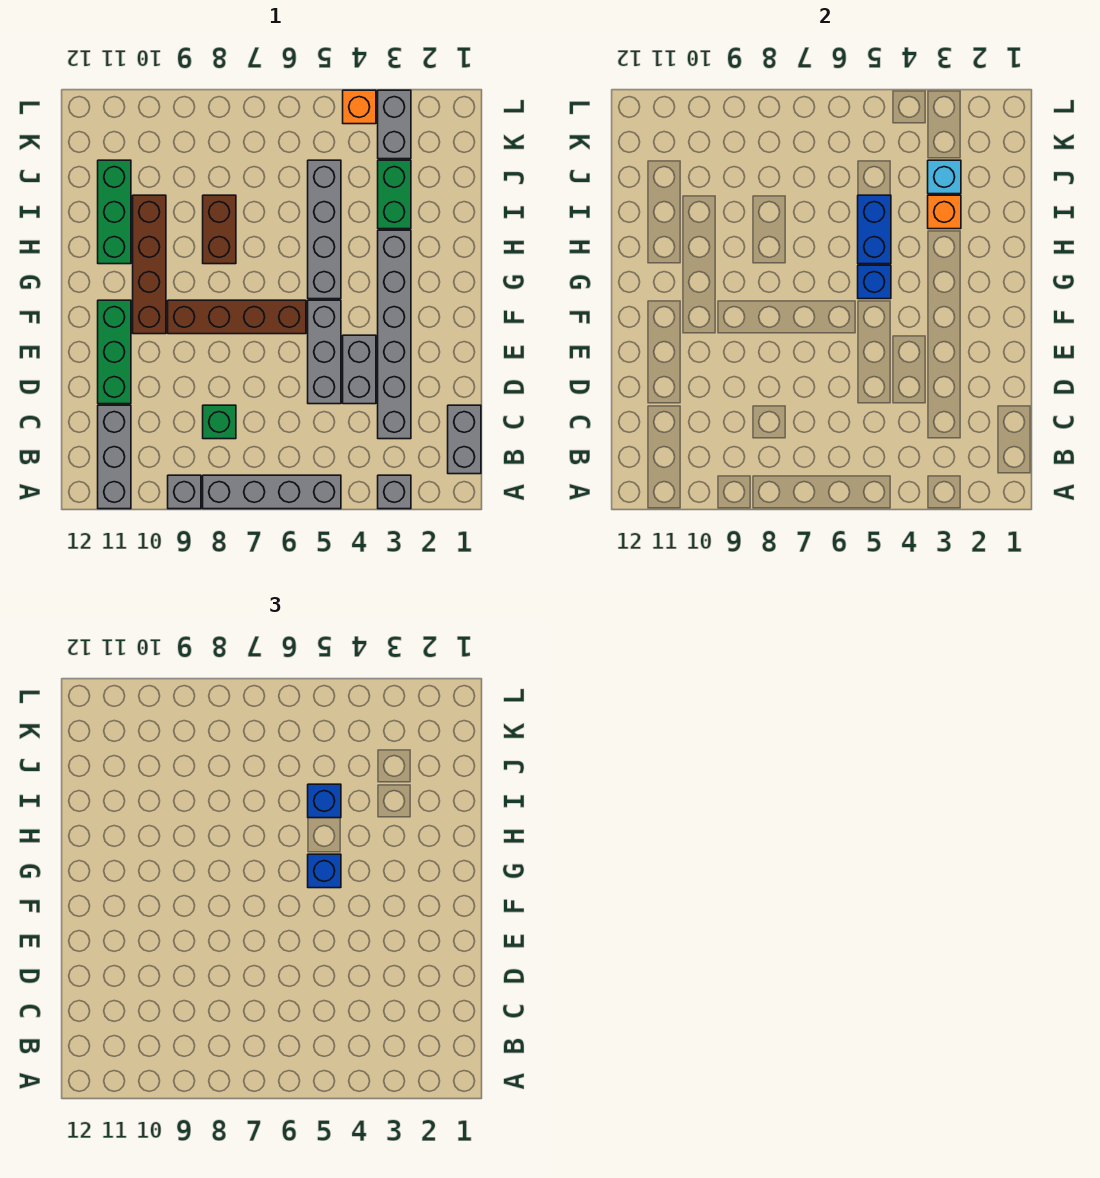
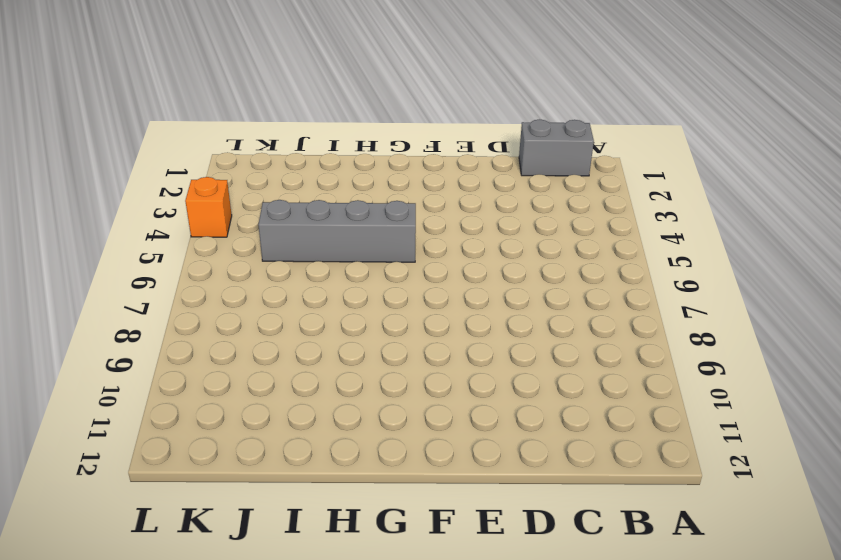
none -> grey 1x1 brick [378,475,411,509]
none -> grey 1x4 brick [203,475,341,509]
none -> grey 1x1 brick [168,475,201,509]

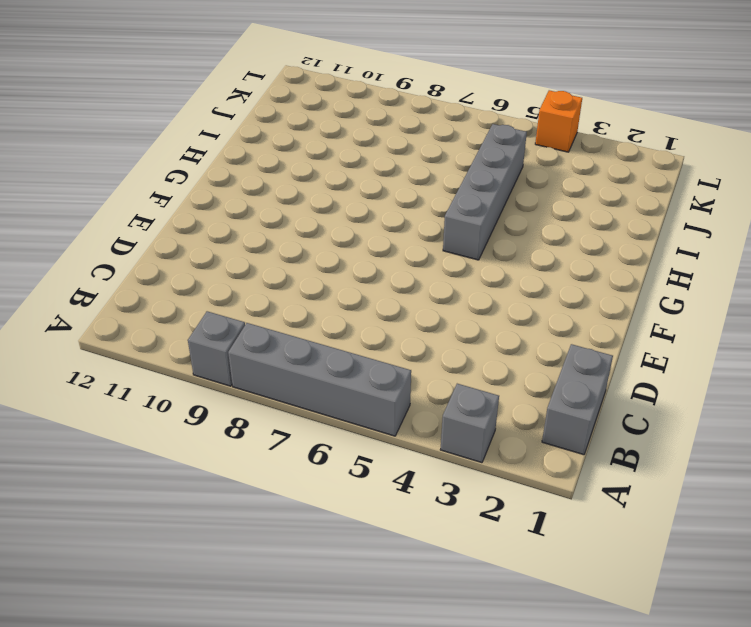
none -> grey 1x3 brick [98,405,131,509]
none -> grey 1x6 brick [378,230,411,439]
none -> green 1x1 brick [203,405,236,439]

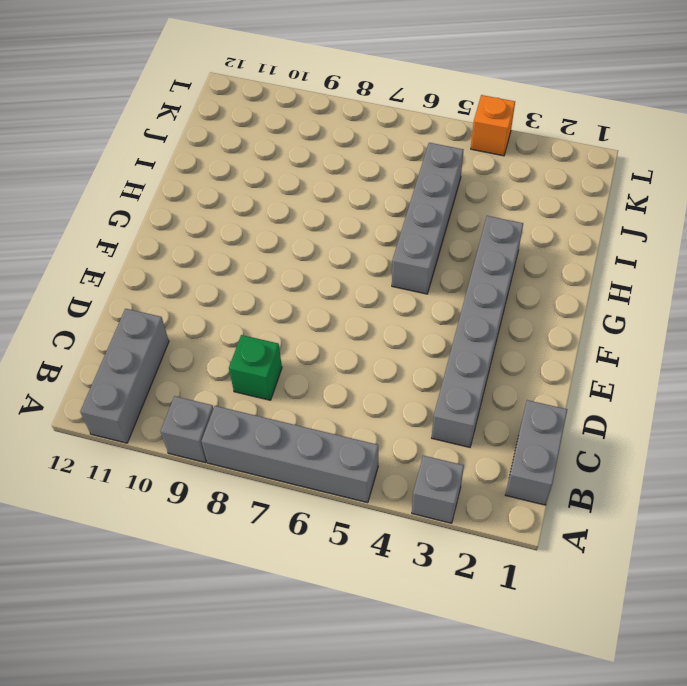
none -> grey 1x2 brick [343,335,376,404]
none -> grey 1x3 brick [308,300,341,404]
none -> green 1x3 brick [98,300,131,404]

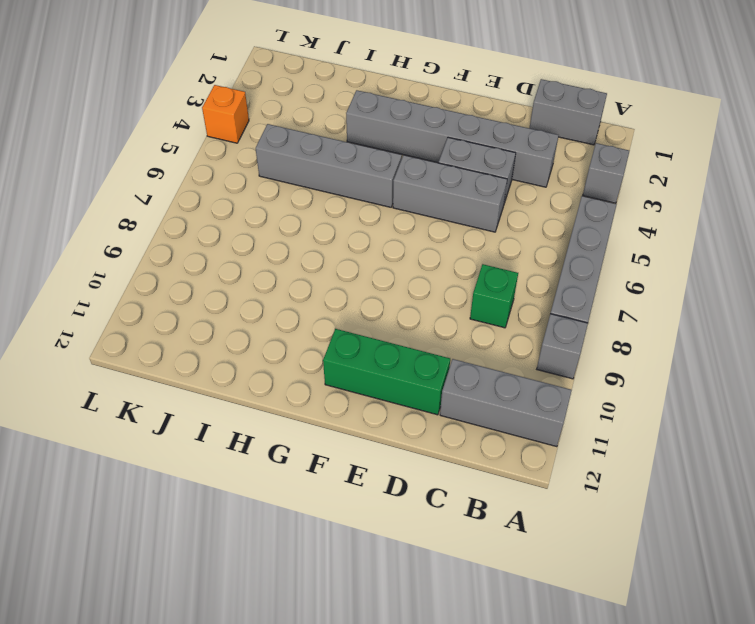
none -> brown 1x4 brick [168,300,306,334]
none -> brown 1x4 brick [133,195,166,334]
none -> brown 1x2 brick [203,195,236,264]

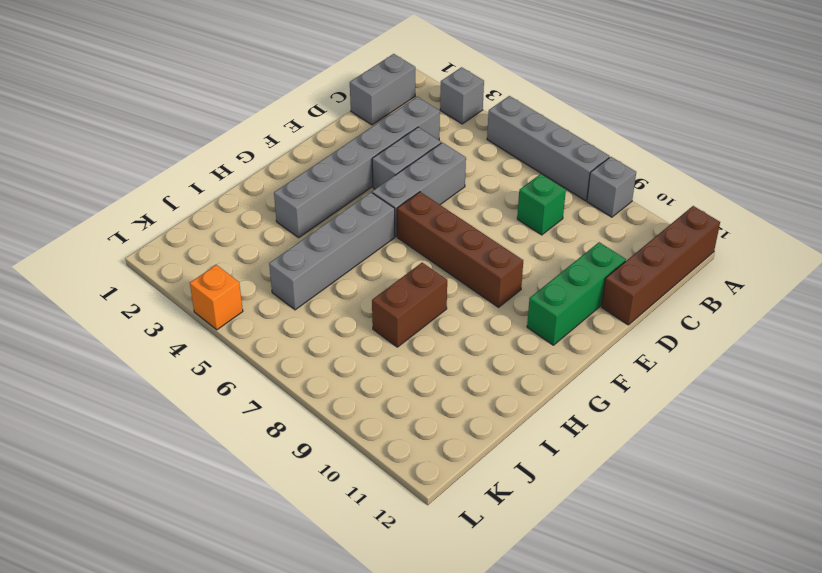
brown 1x4 brick [602,206,720,325] -> brown 1x4 brick moved to [133,195,166,334]
none -> grey 1x3 brick [98,405,131,509]
none -> green 1x3 brick [98,160,131,264]
none -> green 1x2 brick [378,160,411,229]

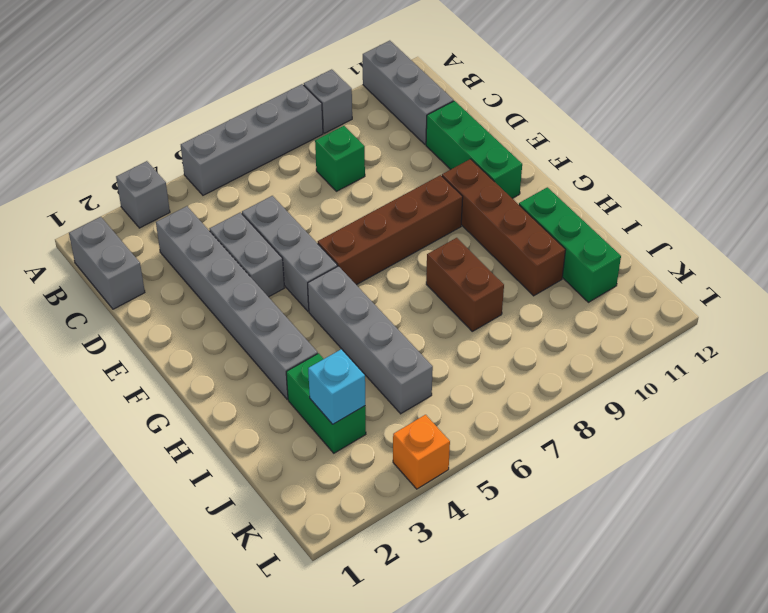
none -> grey 1x2 brick [378,90,411,159]
none -> blue 1x1 brick [858,265,891,299]
none -> blue 1x2 brick [858,195,891,264]

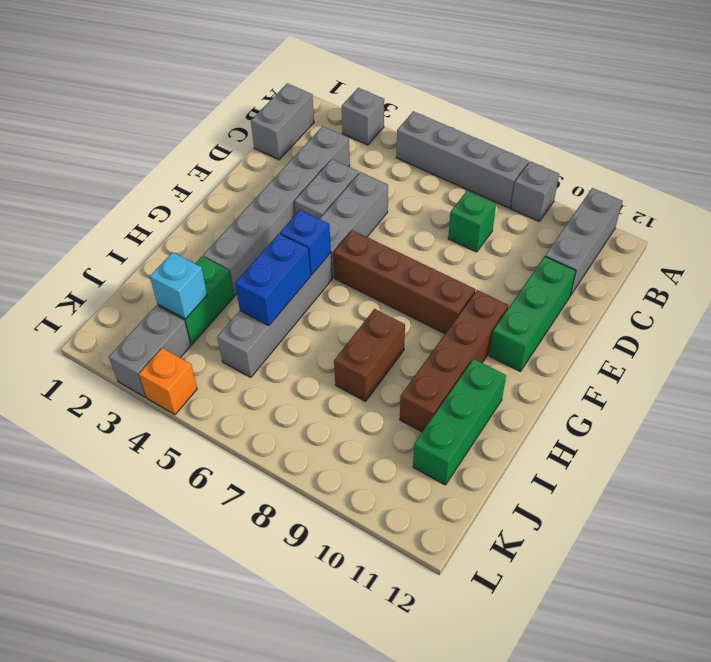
none -> orange 1x1 brick [928,195,961,229]
none -> blue 1x1 brick [308,854,341,888]
none -> blue 1x1 brick [308,784,341,818]

